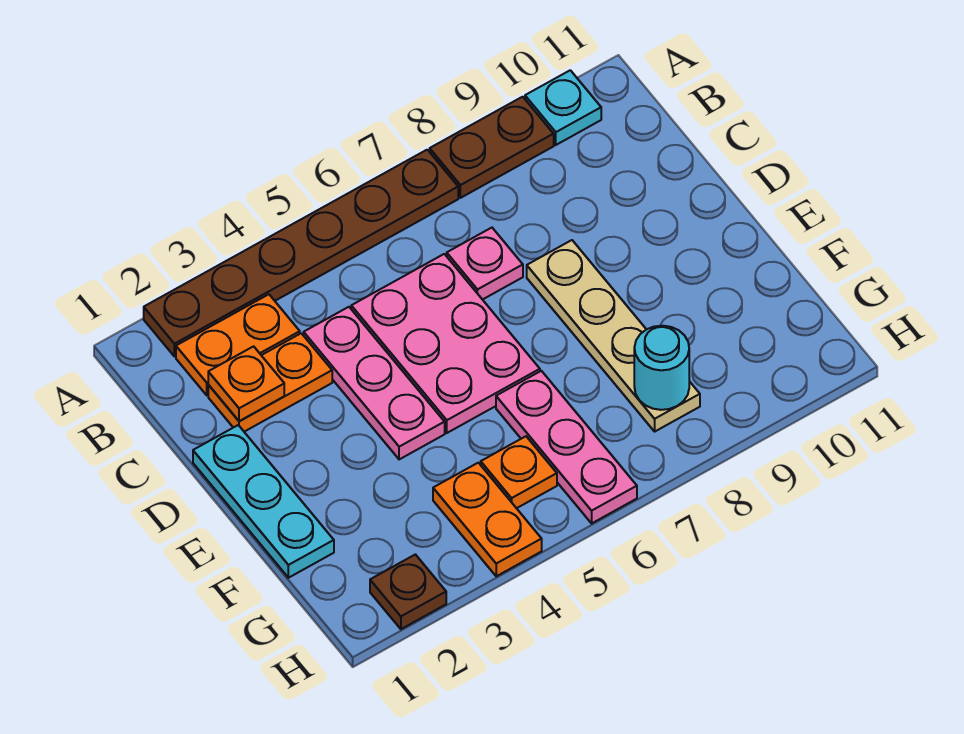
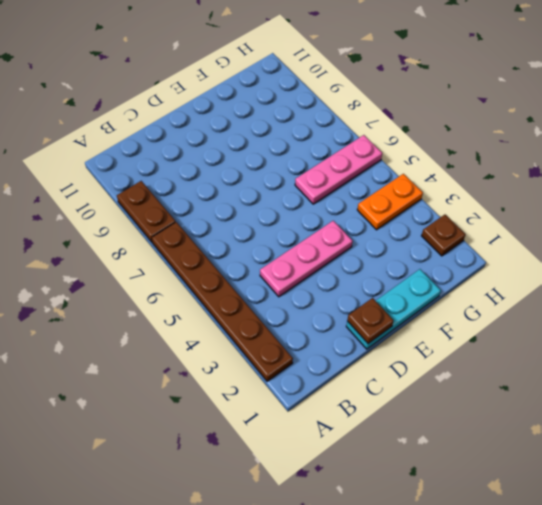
brown 1x1 plate [347,298,394,343] -> none
none -> cyan 1x1 plate [525,70,601,145]
none -> orange 1x2 plate [176,294,300,395]
none -> orange 1x2 plate [208,333,332,432]

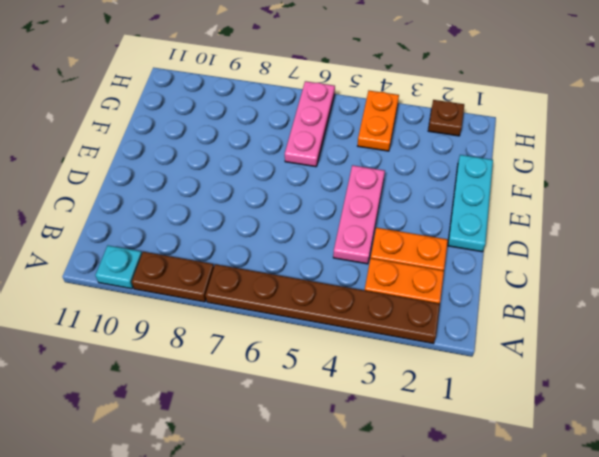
none -> pink 2x3 plate [351,254,540,433]
none -> pink 1x1 plate [447,228,523,300]
none -> tan 1x4 plate [527,240,700,431]

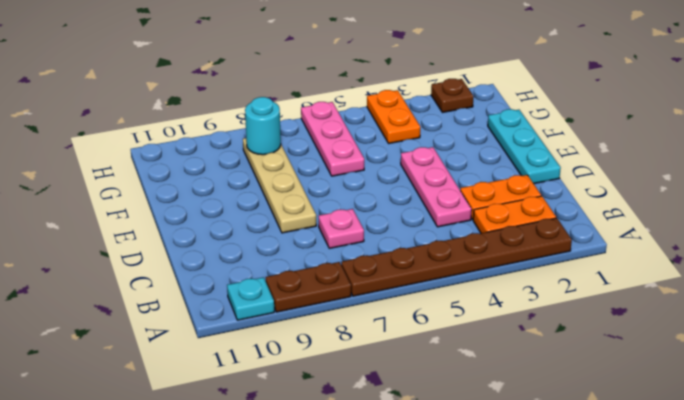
none -> pink 2x3 plate [351,254,540,433]
none -> orange 1x1 plate [481,436,557,508]
none -> orange 1x1 plate [208,346,284,421]

